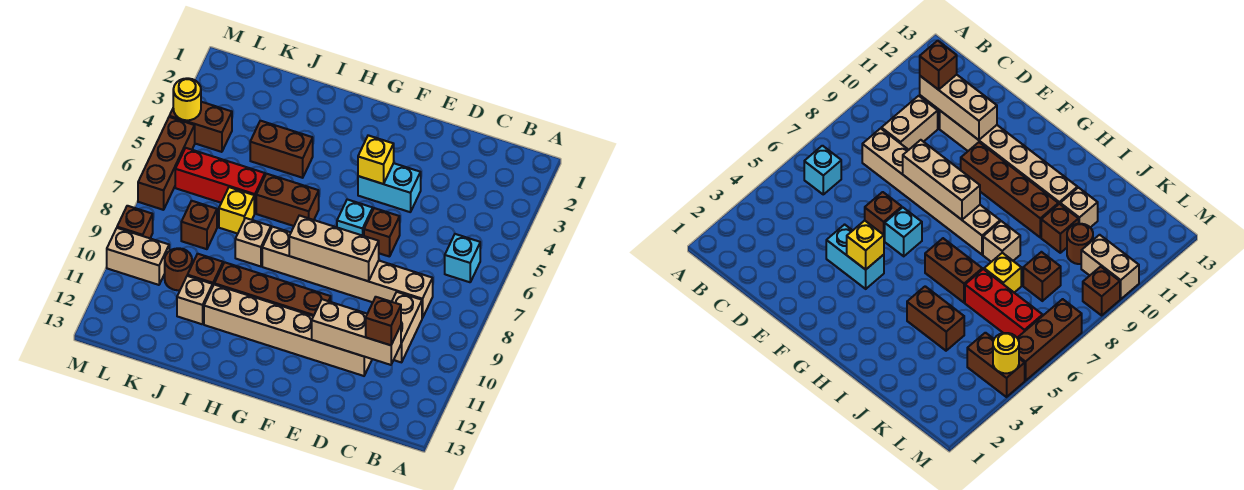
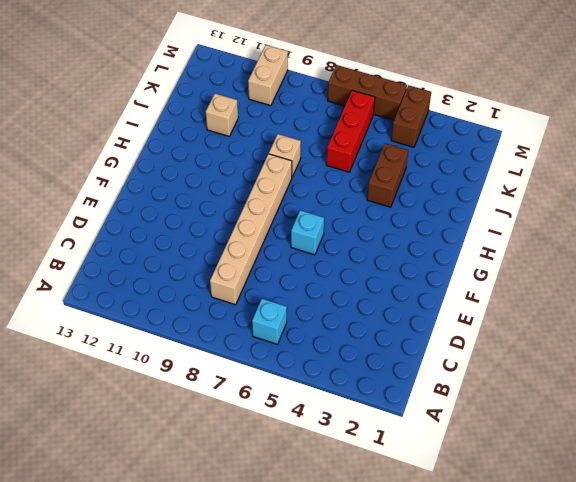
none -> tan 1x2 brick [392,292,422,362]
none -> tan 1x6 brick [204,285,372,376]
none -> cyan 1x2 brick [358,163,421,212]

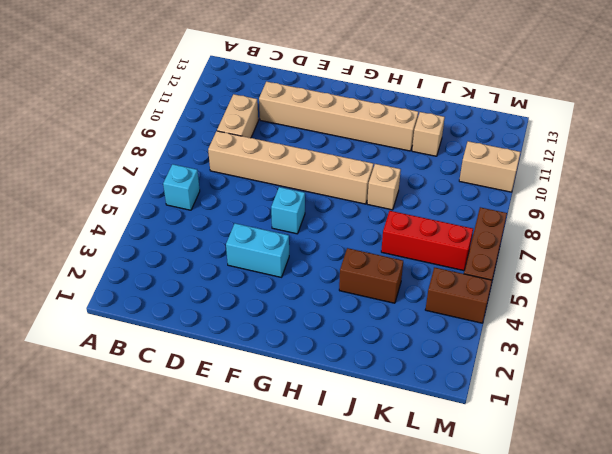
none -> brown 1x1 brick [364,208,400,257]
none -> brown 1x4 brick [214,262,331,316]
none -> brown 1x2 brick [256,174,319,226]

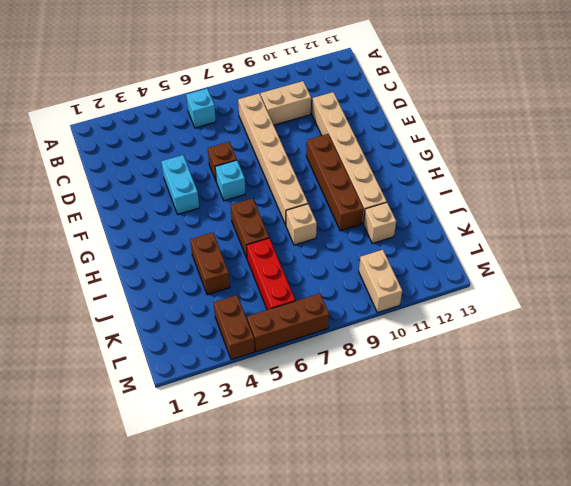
none -> yellow 1x1 brick [219,187,254,234]
none -> brown 1x1 brick [187,254,223,285]
none -> brown 1x1 brick [181,201,217,249]

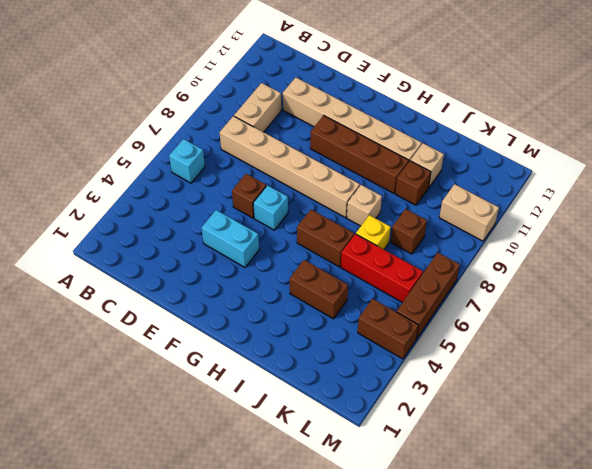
none -> brown 1x1 round brick [165,248,192,290]
none -> brown 1x1 brick [117,206,153,238]
none -> tan 1x3 brick [312,299,401,365]

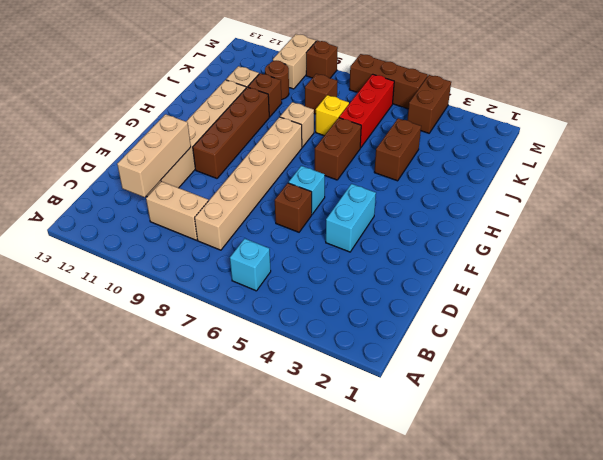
none -> tan 1x3 brick [289,215,379,281]
none -> yellow 1x1 brick [358,135,394,184]
none -> yellow 1x1 round brick [173,78,201,120]

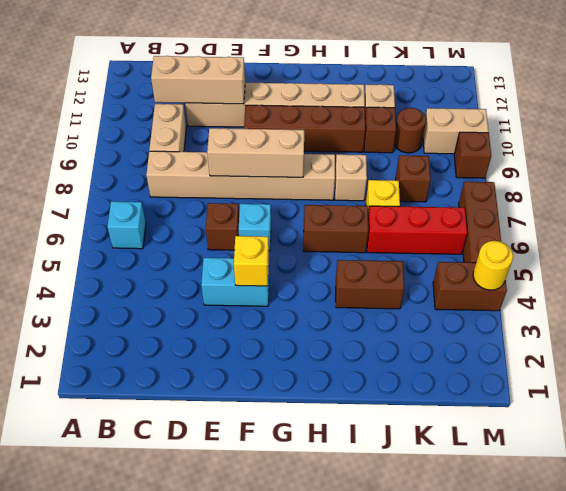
none -> brown 1x1 brick [366,297,401,345]

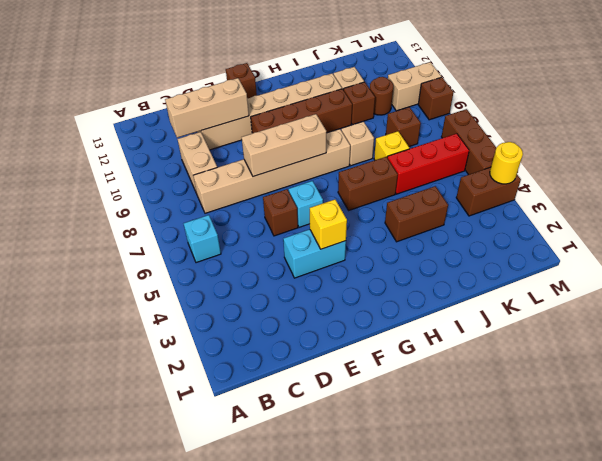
brown 1x1 brick [226,63,257,99] -> brown 1x1 brick moved to [366,297,401,345]

